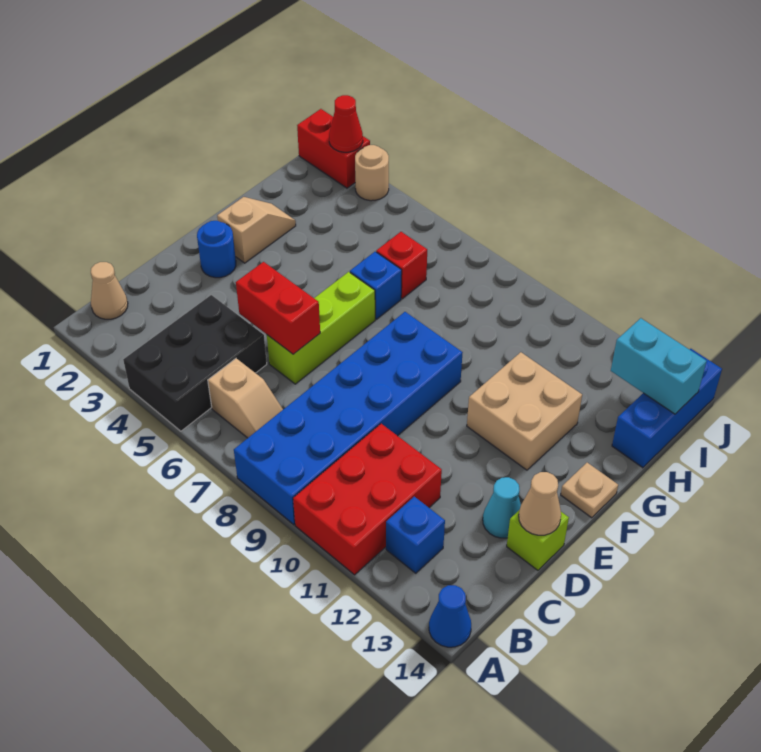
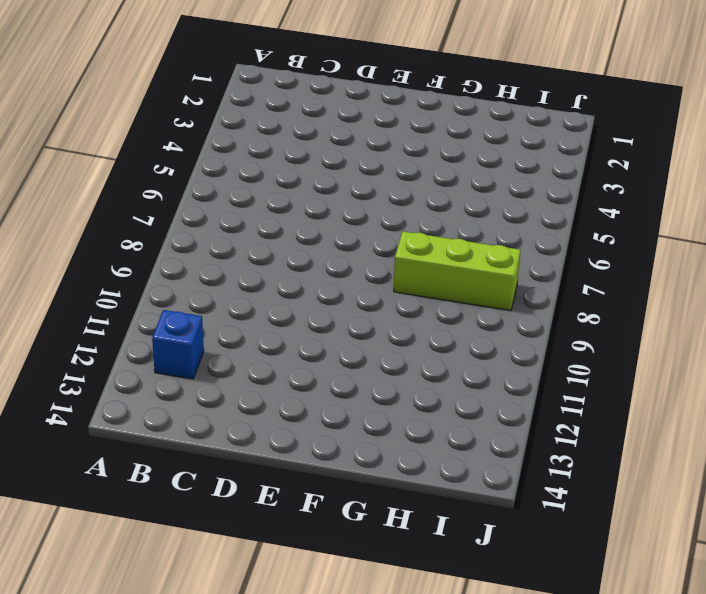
lime 1x3 brick [394,231,520,311] -> lime 1x3 brick moved to [267,272,375,384]
none -> black 2x3 brick [123,295,267,431]
none -> blue 2x6 brick [234,312,463,525]
none -> red 2x3 brick [293,424,442,575]

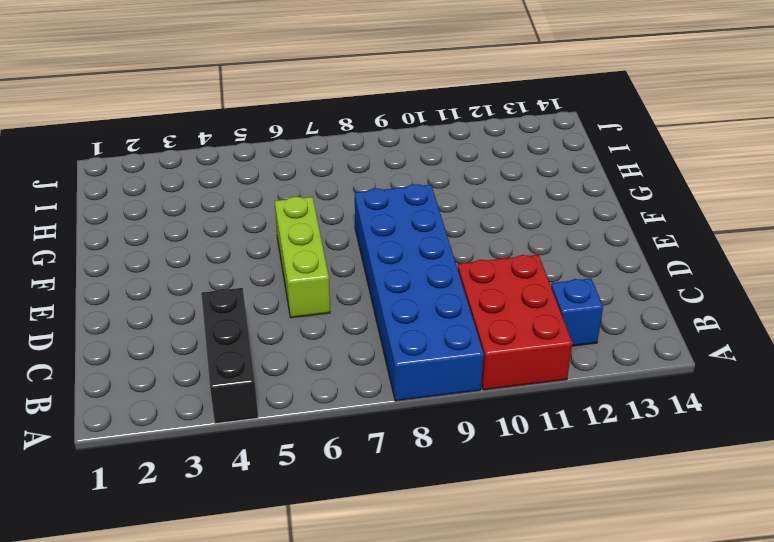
black 1x3 brick [201,288,258,424] -> black 2x3 brick [123,295,267,431]
none -> blue 1x1 cone [429,585,471,647]
none -> tan 1x1 cone [91,262,128,319]
none -> tan 1x2 slope [208,358,283,438]

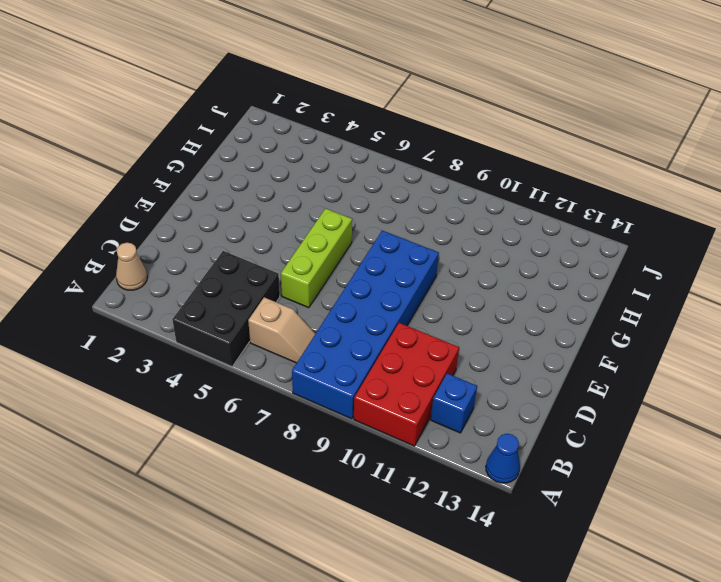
none -> cyan 1x1 cone [483,477,521,538]
none -> lime 1x1 brick [507,511,569,570]
none -> blue 1x1 round brick [197,221,236,278]

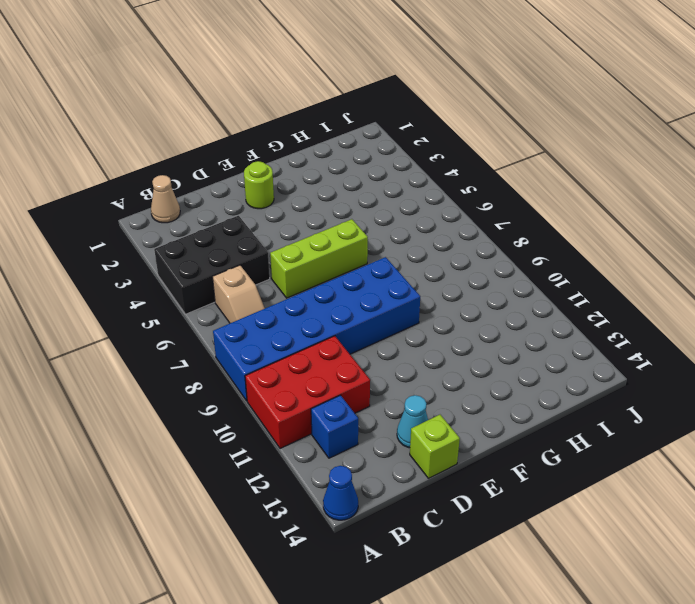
lime 1x1 round brick [244,161,274,209] -> blue 1x1 round brick [197,221,236,278]
none -> tan 1x2 slope [217,197,296,263]
none -> tan 2x2 brick [467,352,582,470]
none -> tan 1x1 plate [561,463,618,518]

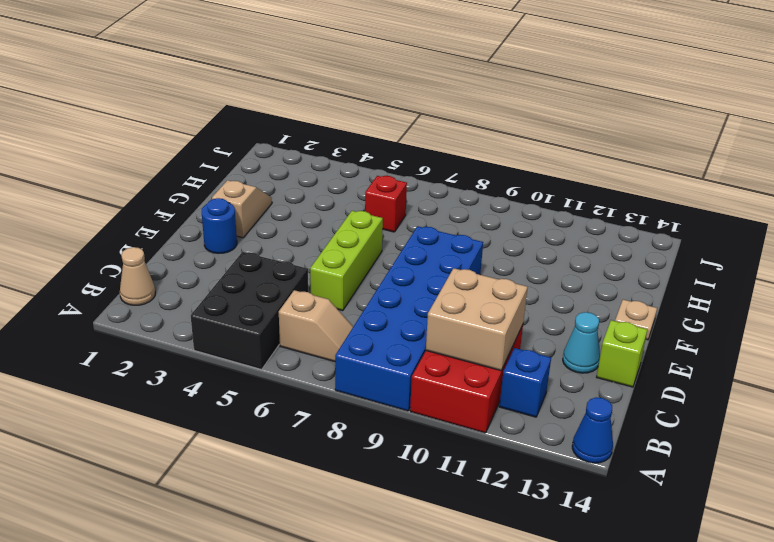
tan 2x2 brick [426,268,528,371] -> tan 2x2 brick moved to [467,352,582,470]
none -> blue 1x1 brick [350,252,402,319]
none -> blue 1x3 brick [612,349,722,468]
none -> red 1x2 brick [297,109,370,188]

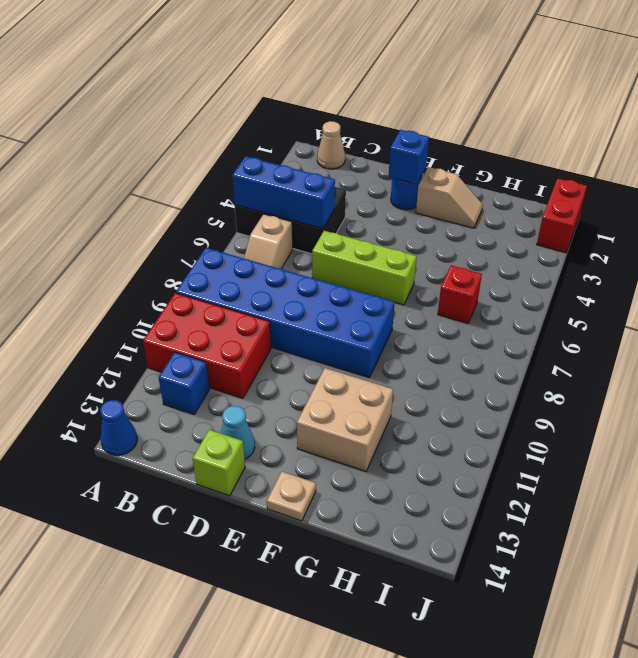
blue 1x3 brick [232,156,335,229] -> blue 1x3 brick moved to [612,349,722,468]
blue 1x1 brick [389,130,429,184] -> blue 1x1 brick moved to [350,252,402,319]
none -> tan 1x1 round brick [355,145,389,201]
none -> red 1x2 brick [236,262,320,354]
none -> tan 1x1 cone [519,472,561,535]

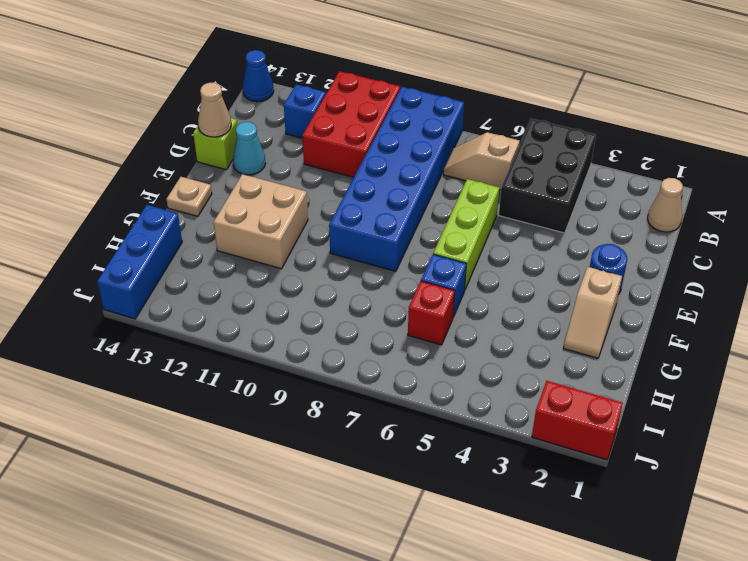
none -> tan 1x1 round brick [355,145,389,201]
none -> red 1x2 brick [236,262,320,354]
none -> cyan 1x2 brick [611,318,707,414]

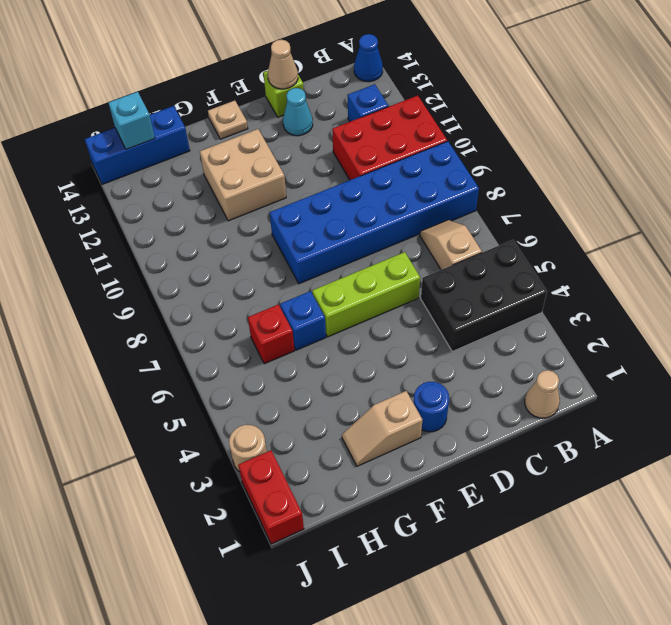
cyan 1x1 brick [109,92,155,149] -> cyan 1x2 brick [611,318,707,414]
none -> red 1x2 brick [236,262,320,354]
none -> red 1x1 cone [329,95,363,152]

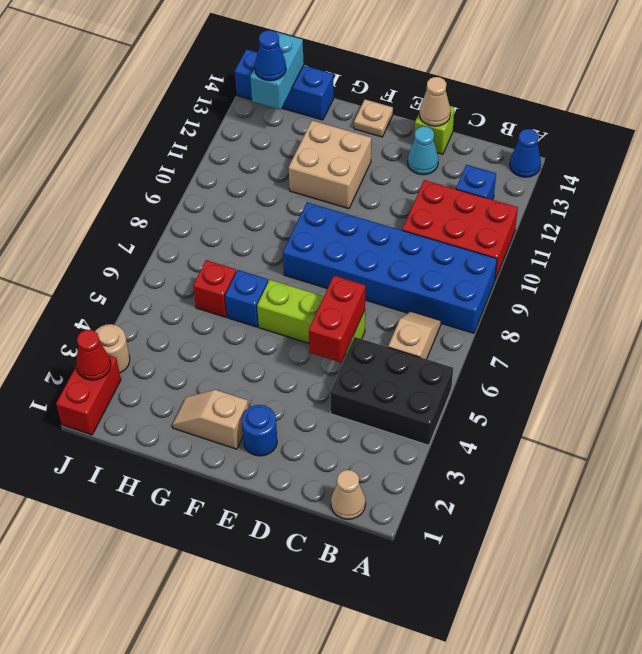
blue 1x1 cone [255,30,286,81] -> none

